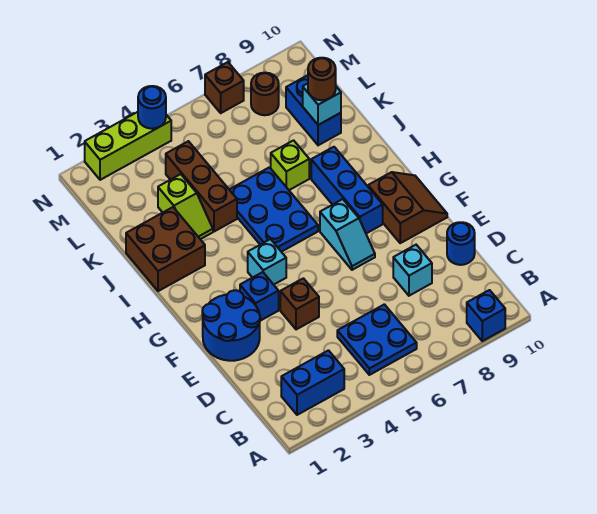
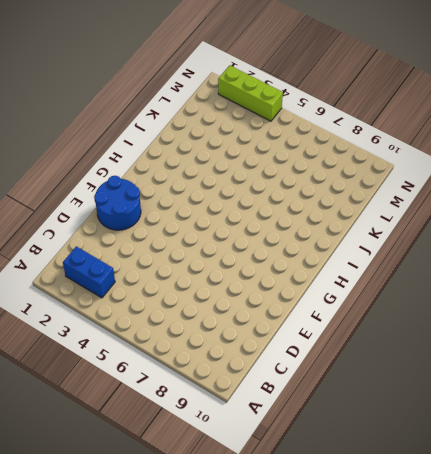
none -> blue 1x1 brick [467,290,505,341]
none -> blue 2x2 plate [337,304,417,375]
none -> cyan 1x1 brick [393,245,432,296]

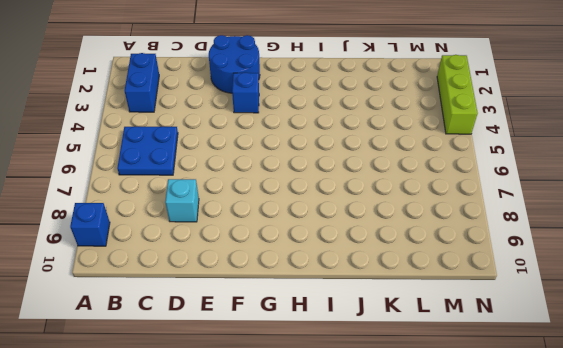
none -> blue 1x1 round brick [447,222,475,265]
none -> brown 1x1 brick [280,278,319,330]
none -> cyan 1x2 slope [320,199,375,270]

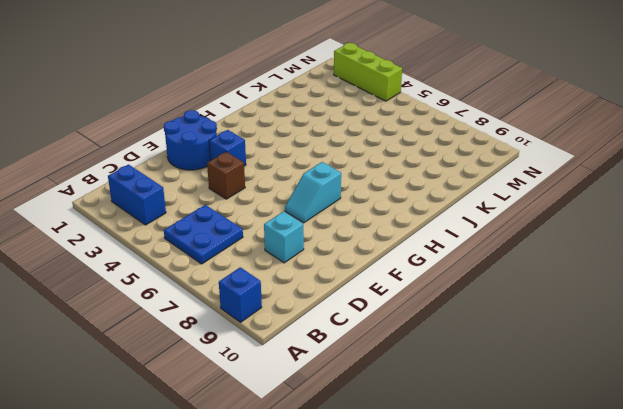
none -> blue 1x1 round brick [447,222,475,265]
none -> brown 2x2 slope [368,172,447,243]
none -> cyan 1x1 brick [248,239,286,285]

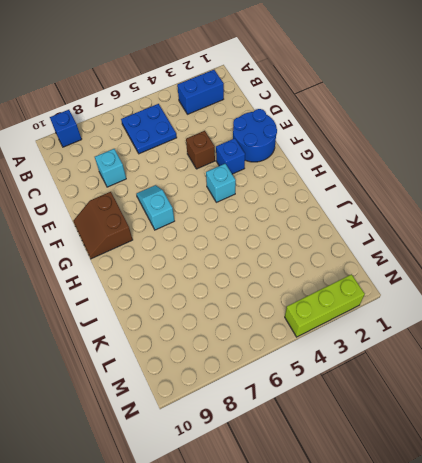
none -> blue 1x1 round brick [447,222,475,265]
none -> blue 1x3 brick [311,147,383,233]
none -> blue 2x3 plate [229,167,318,252]

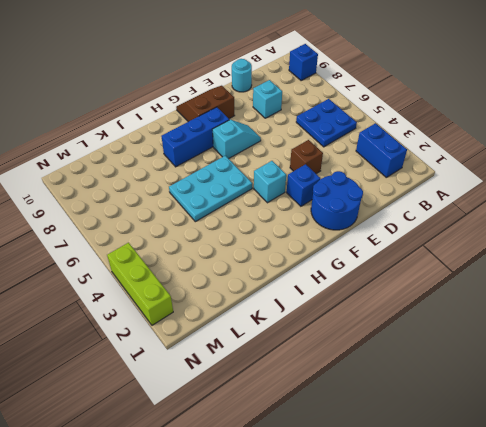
cyan 1x1 round brick [232,59,252,92] -> blue 1x1 round brick [447,222,475,265]
cyan 2x3 plate [169,156,252,222] -> blue 2x3 plate [229,167,318,252]
none -> brown 2x2 brick [126,207,205,291]
none -> lime 1x2 slope [158,174,213,239]
none -> brown 1x3 brick [166,141,237,232]

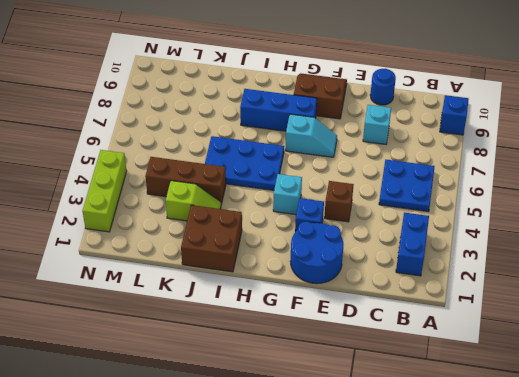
none -> lime 1x1 brick [271,140,309,190]
none -> blue 1x2 brick [286,75,341,145]
none -> brown 1x1 round brick [251,73,279,115]

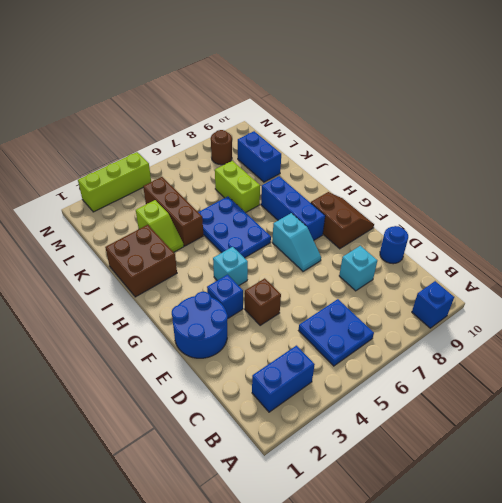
lime 1x2 brick [215,161,260,213] -> lime 1x1 brick [271,140,309,190]
none -> brown 1x1 brick [205,62,244,113]
none -> cyan 1x1 brick [303,84,341,125]
none -> blue 1x1 round brick [138,86,166,129]

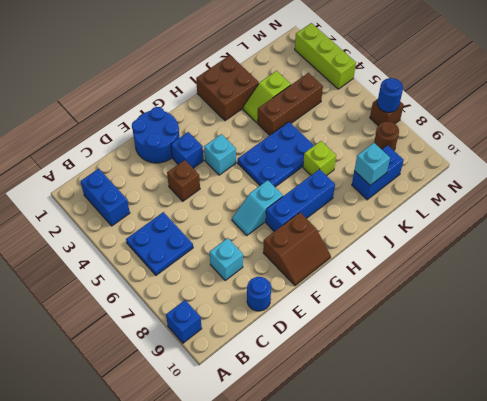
blue 1x1 round brick [377,78,403,112] -> blue 1x1 round brick moved to [138,86,166,129]
none -> brown 1x1 round brick [308,58,336,100]

